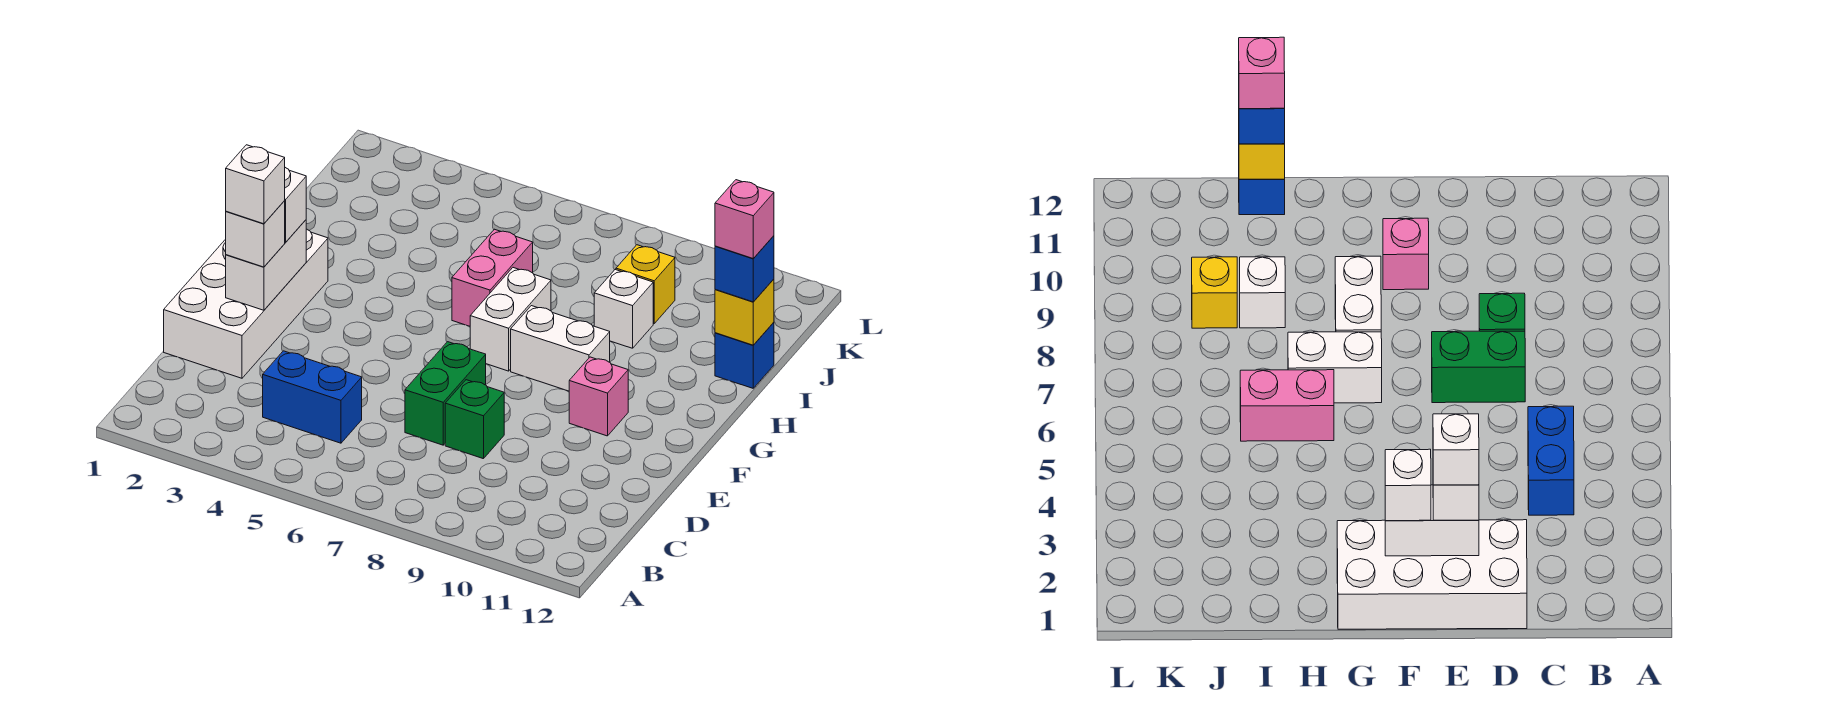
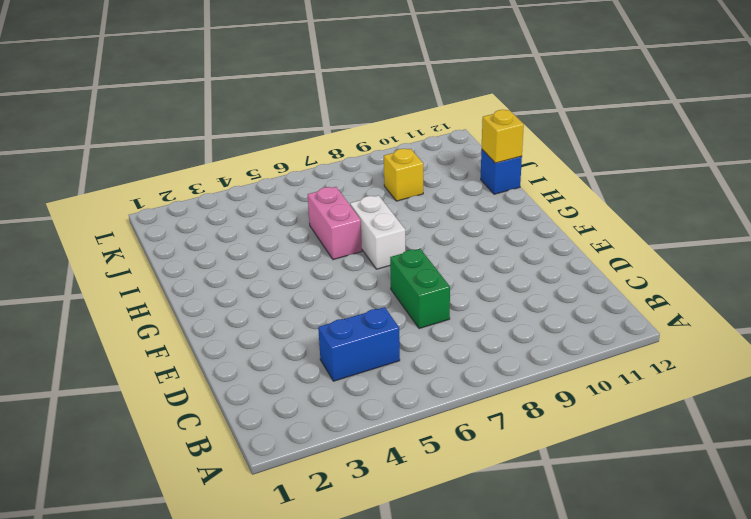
none -> white 2x4 brick [164,229,328,378]
none -> green 1x1 brick [445,380,504,459]
none -> pink 1x1 brick [569,357,628,436]

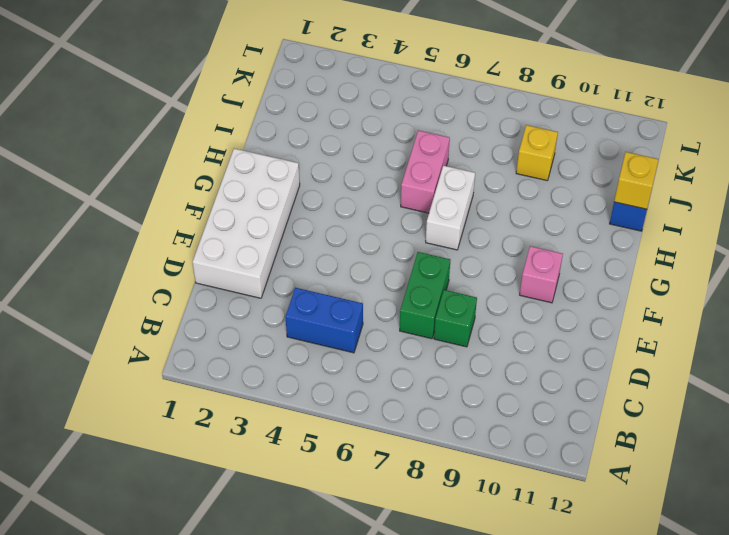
none -> white 1x2 brick [511,306,610,391]
none -> white 1x1 brick [594,270,653,348]
none -> white 1x2 brick [226,220,306,310]

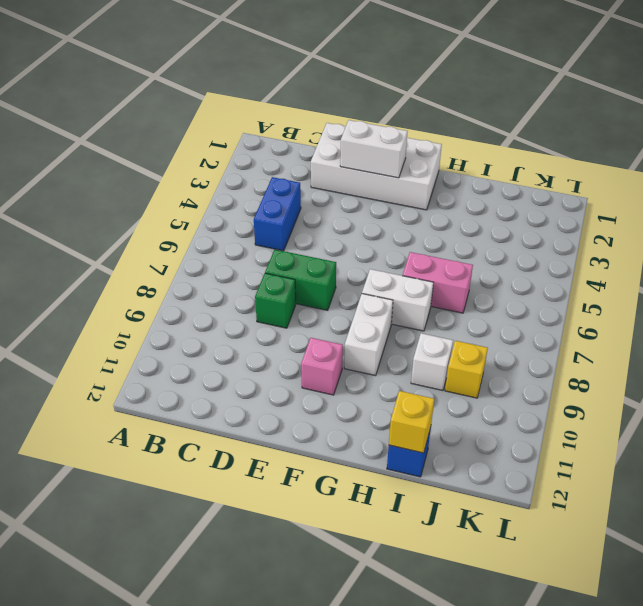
none -> white 1x1 brick [226,201,285,267]
none -> white 1x1 brick [284,168,306,242]
none -> blue 1x1 brick [715,236,774,302]

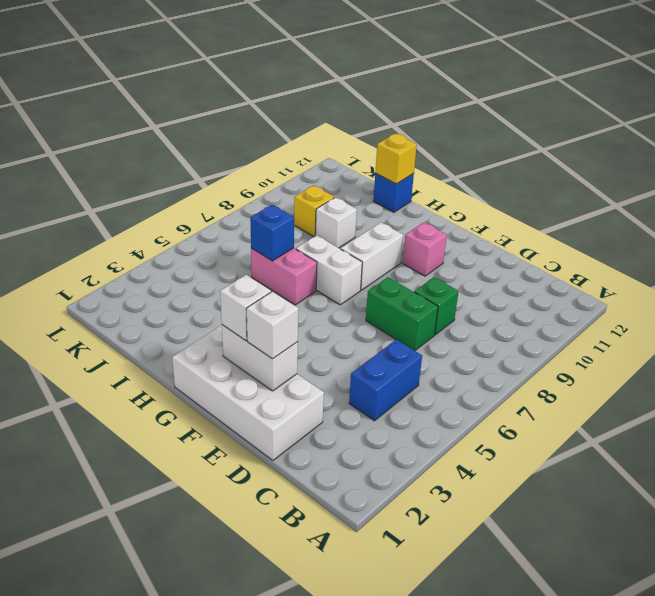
blue 1x1 brick [250,205,294,261] -> blue 1x1 brick moved to [715,236,774,302]
none -> white 1x1 brick [226,145,285,224]
none -> pink 1x1 brick [715,180,774,258]

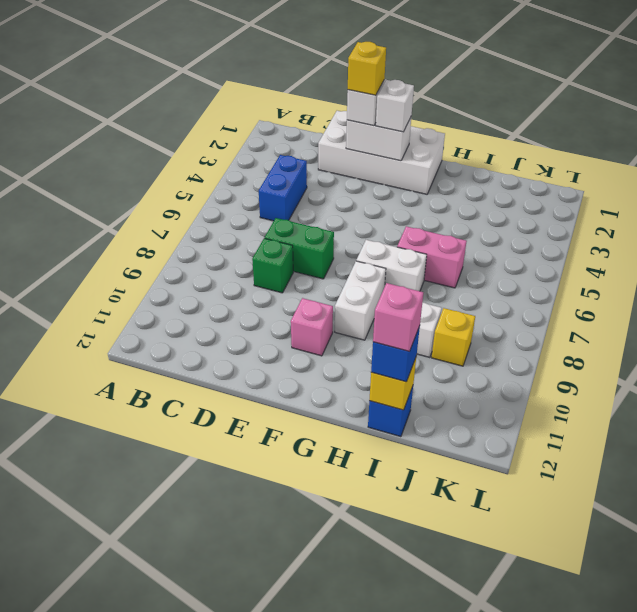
yellow 1x1 brick [348,42,386,95] -> white 1x1 brick [226,145,285,224]

